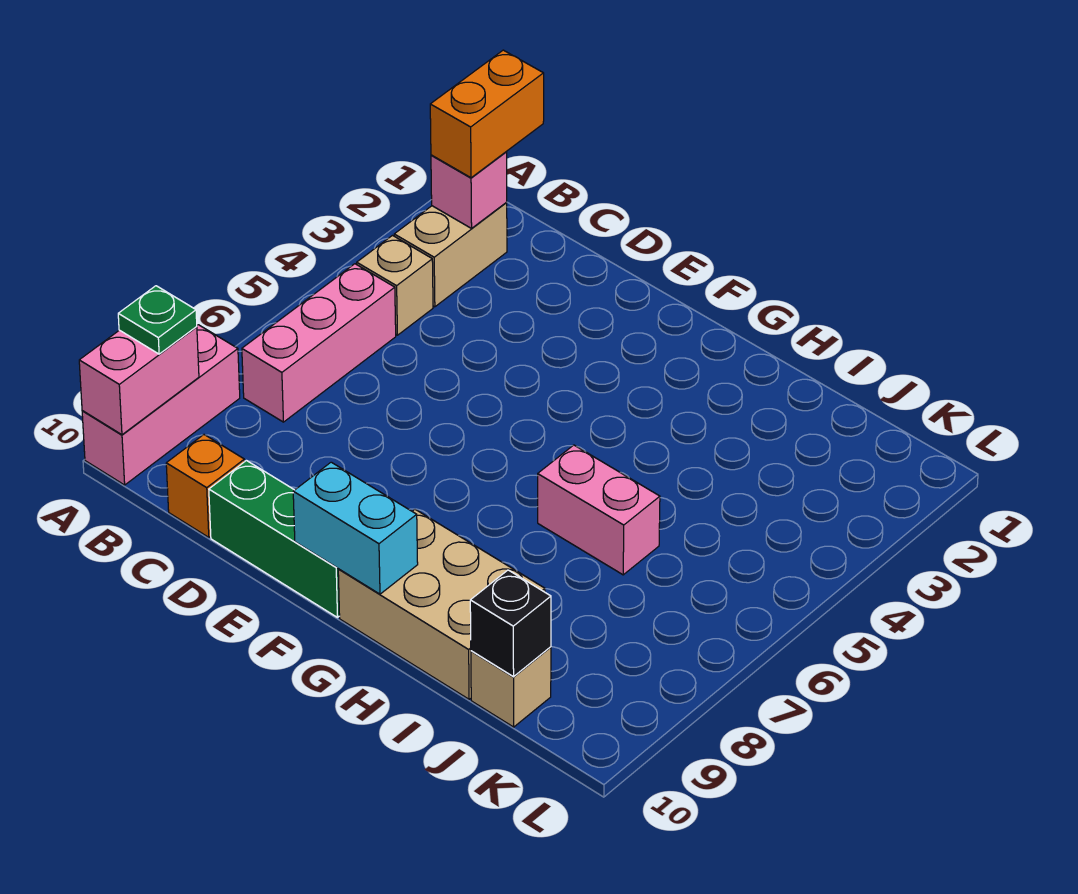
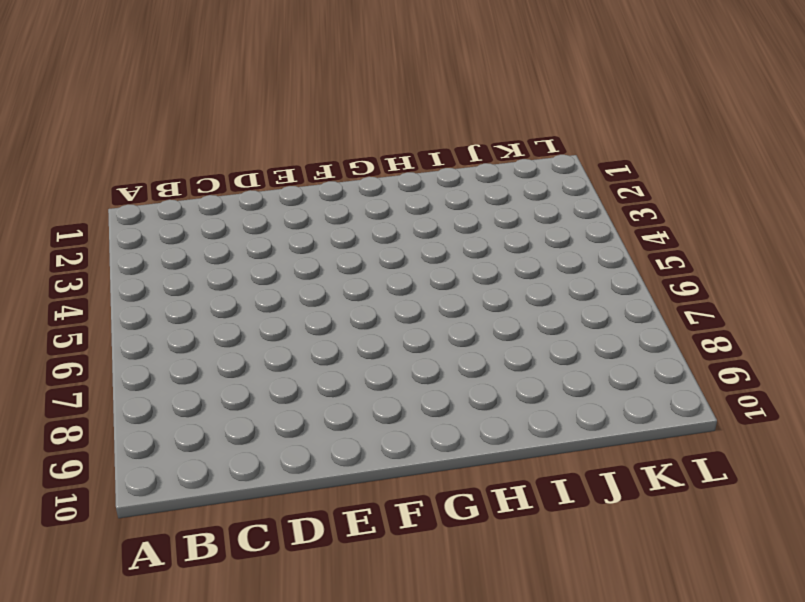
none -> pink 1x3 brick [82,325,240,485]
none -> tan 1x2 brick [394,202,507,307]
none -> tan 1x1 brick [357,236,433,335]

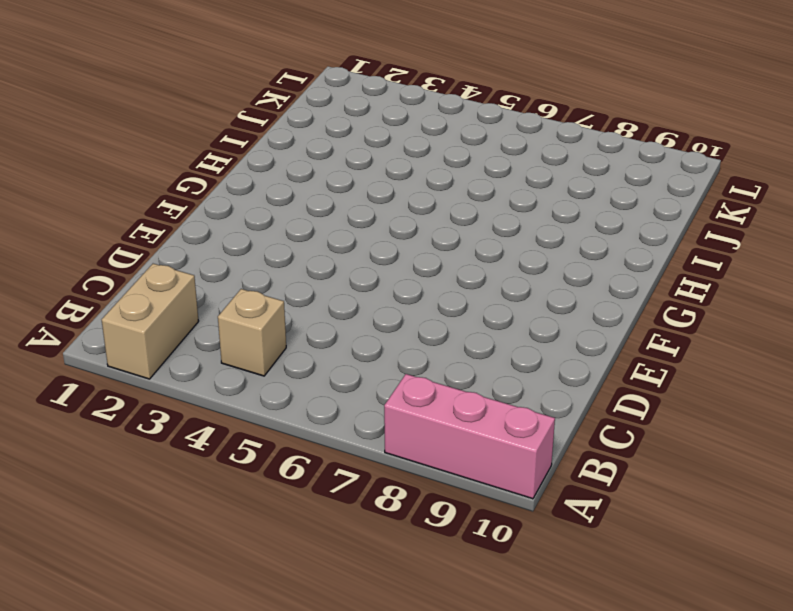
tan 1x2 brick [102,264,199,379] -> tan 1x2 brick turned to [394,202,507,307]
none -> pink 1x3 brick [242,264,396,422]
none -> orange 1x1 brick [166,435,244,537]
none -> green 1x3 brick [209,461,340,617]

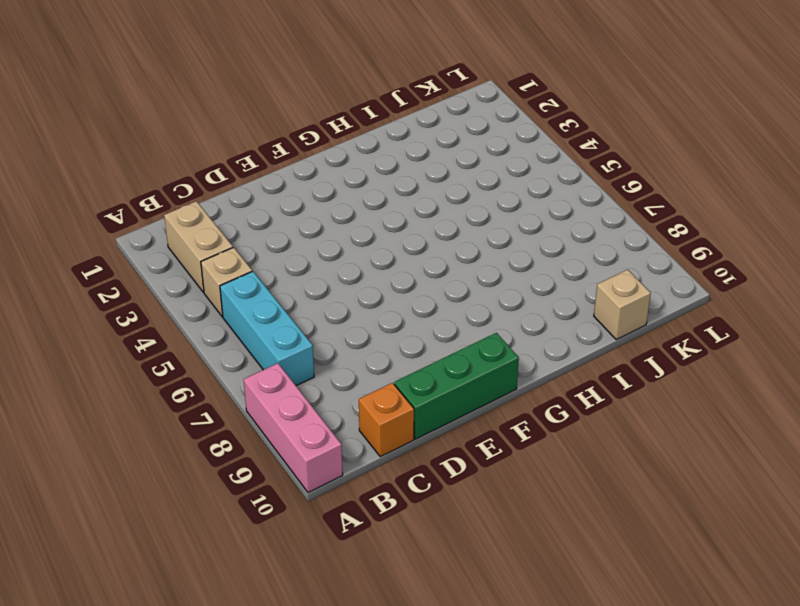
cyan 1x3 brick [220,271,314,386] -> pink 1x3 brick [242,264,396,422]
none -> tan 2x3 brick [338,510,545,699]
none -> pink 1x2 brick [538,445,660,575]
none -> pink 1x2 brick [79,327,199,435]

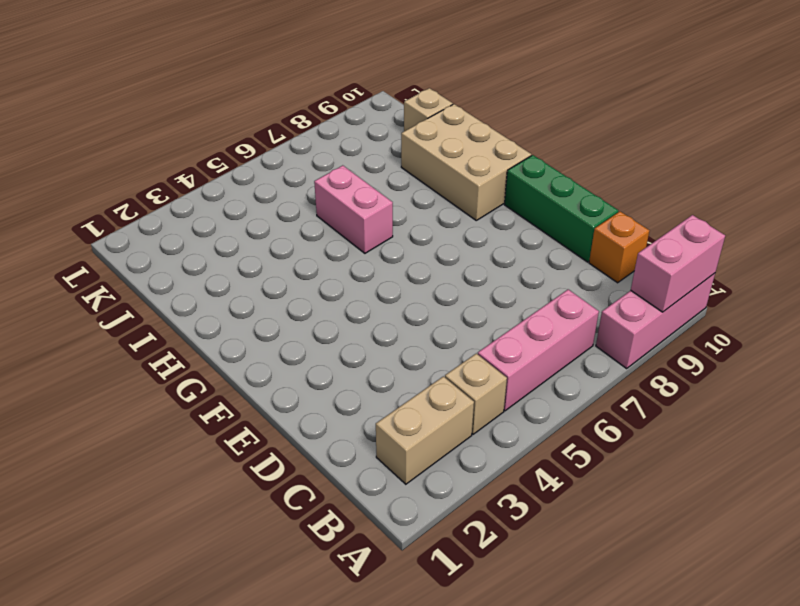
none -> pink 1x1 brick [431,152,507,228]
none -> cyan 1x2 brick [293,462,418,594]
none -> black 1x1 brick [470,570,551,677]

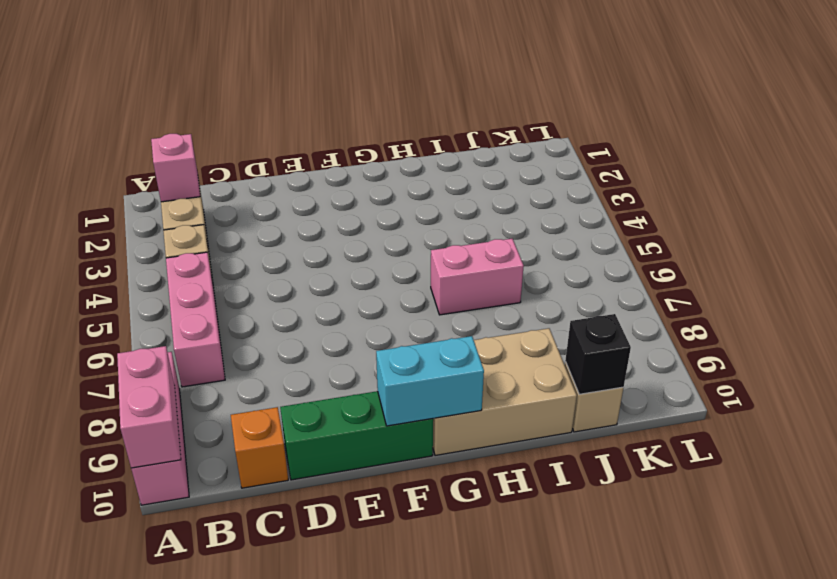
none -> green 1x1 plate [118,286,197,354]
none -> orange 1x2 brick [430,50,544,178]

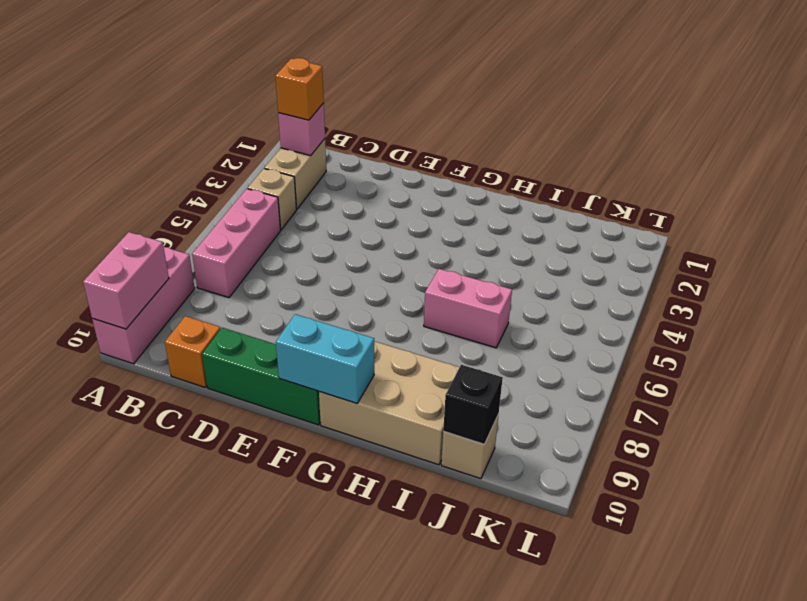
orange 1x1 brick [275,58,324,120] -> orange 1x2 brick [430,50,544,178]
none -> green 1x1 plate [118,286,197,354]

